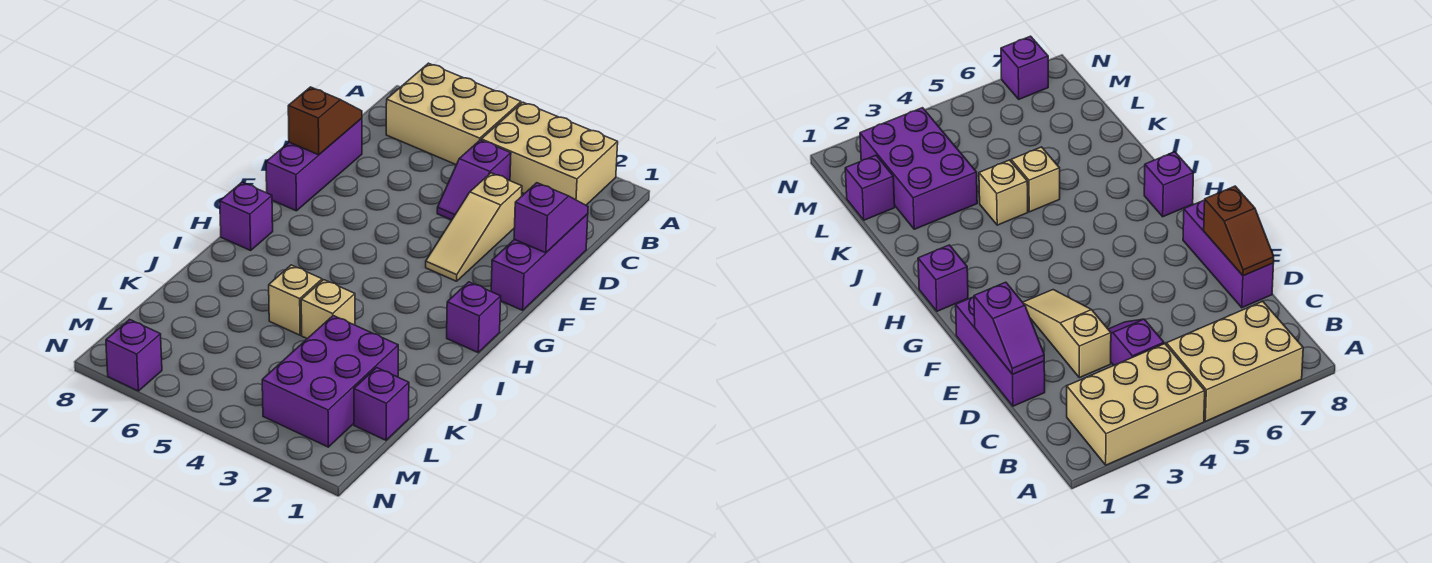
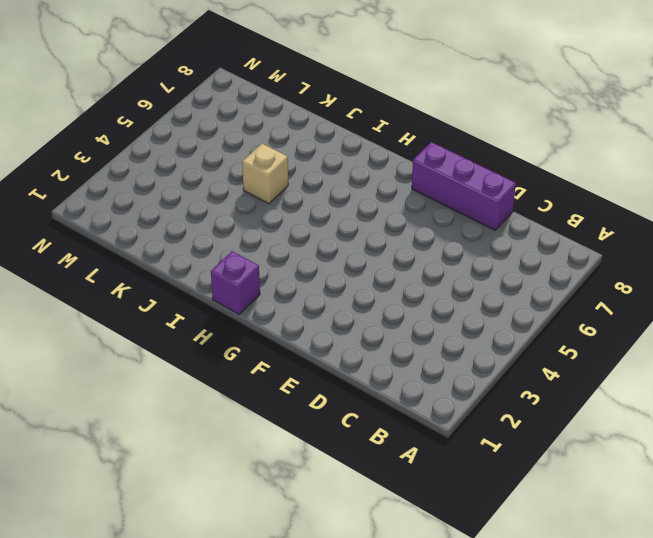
none -> tan 2x3 brick [481,102,618,205]
none -> tan 2x3 brick [386,63,521,165]
none -> purple 1x2 slope [437,140,511,220]

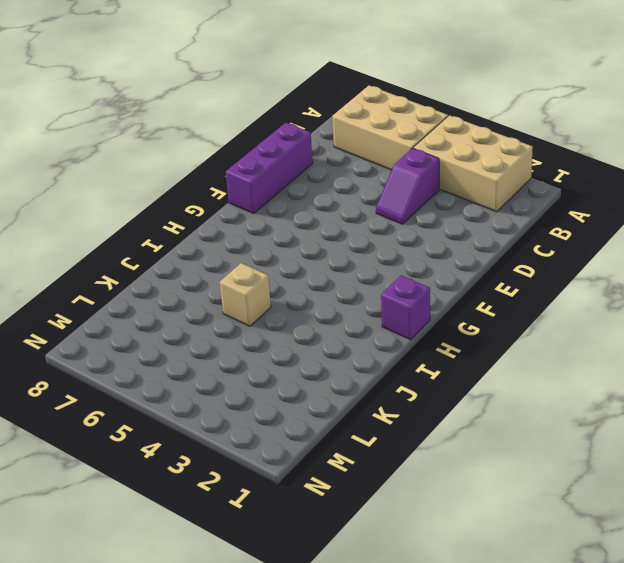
none -> purple 1x3 brick [491,214,588,310]
none -> tan 1x3 slope [426,173,522,281]
none -> purple 1x1 brick [220,182,273,250]

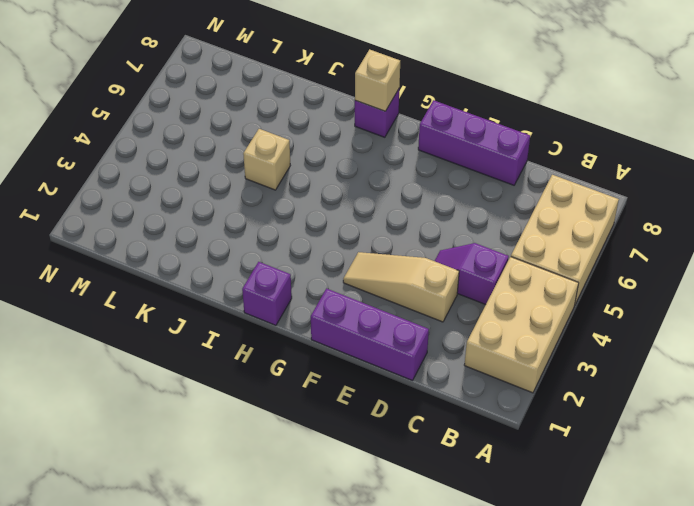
tan 1x1 brick [355,49,400,111] -> tan 1x1 brick moved to [301,280,355,339]
none -> purple 2x3 brick [262,316,398,447]
none -> purple 1x1 brick [354,368,409,440]
none -> purple 1x1 brick [106,319,162,391]

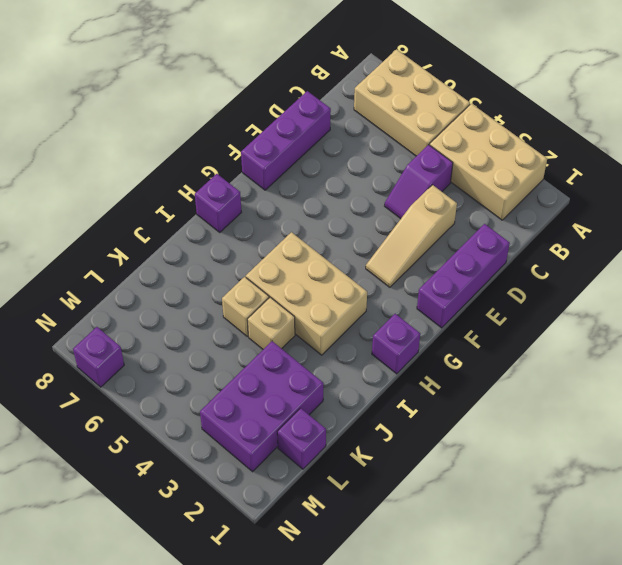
tan 2x3 brick [246,232,367,355] -> none
none -> purple 1x2 slope [514,183,588,253]
none -> brown 1x2 slope [288,87,362,155]

